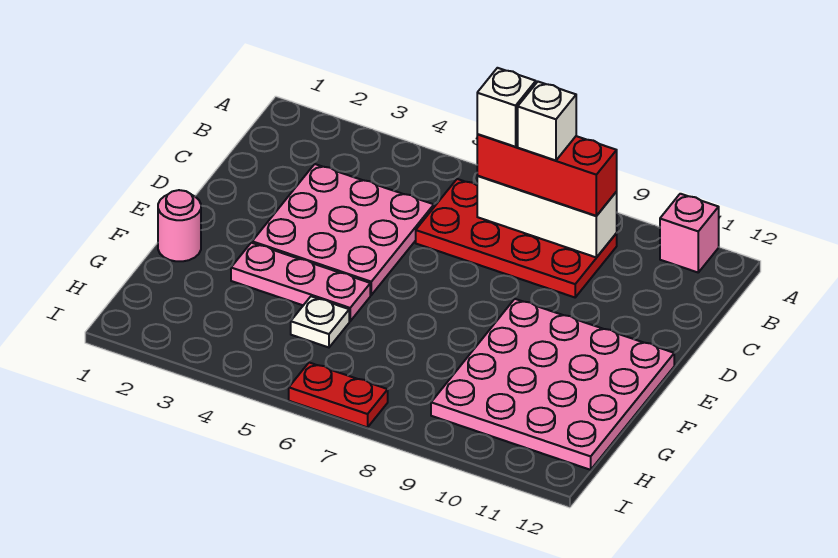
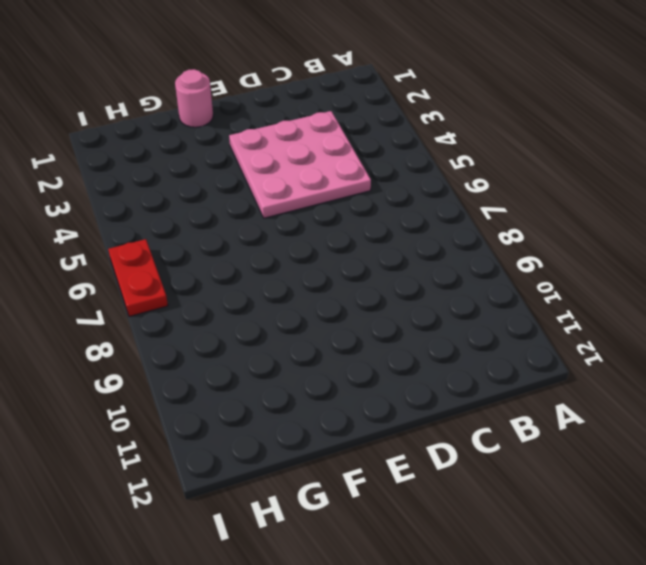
none -> pink 1x1 brick [660,194,719,272]
none -> red 2x4 plate [416,179,617,297]
none -> pink 4x4 plate [431,299,674,470]

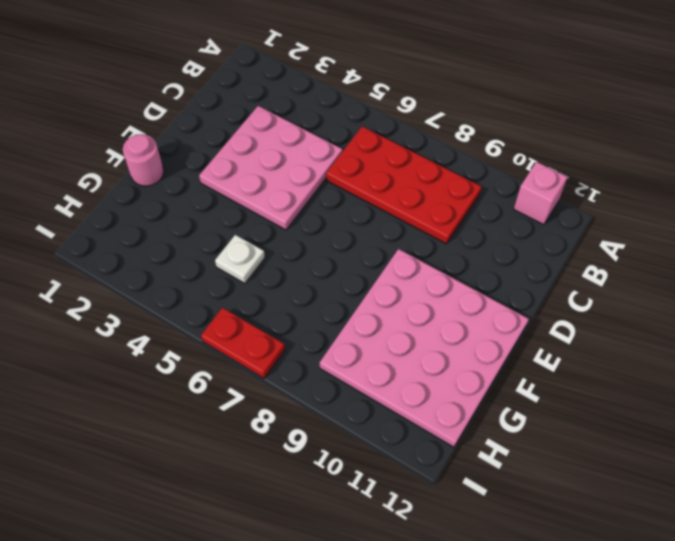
none -> pink 1x3 plate [231,243,370,321]
none -> white 1x3 brick [477,176,617,258]
none -> red 1x3 brick [477,134,617,216]

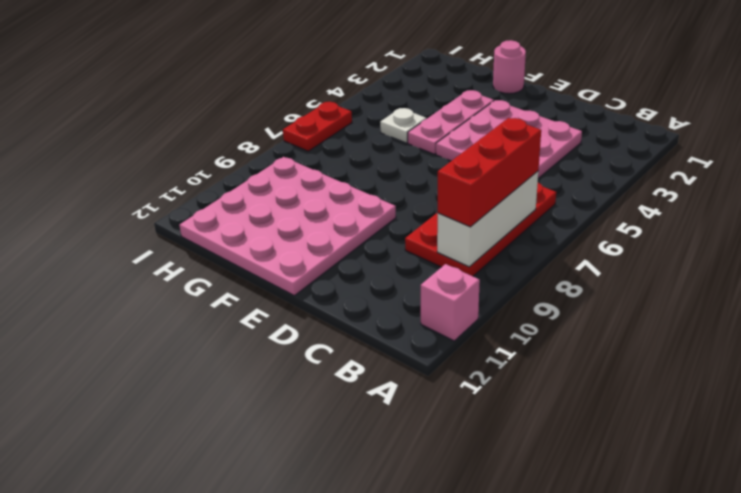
none -> white 1x1 brick [477,68,536,147]
none -> white 1x1 brick [518,82,576,160]

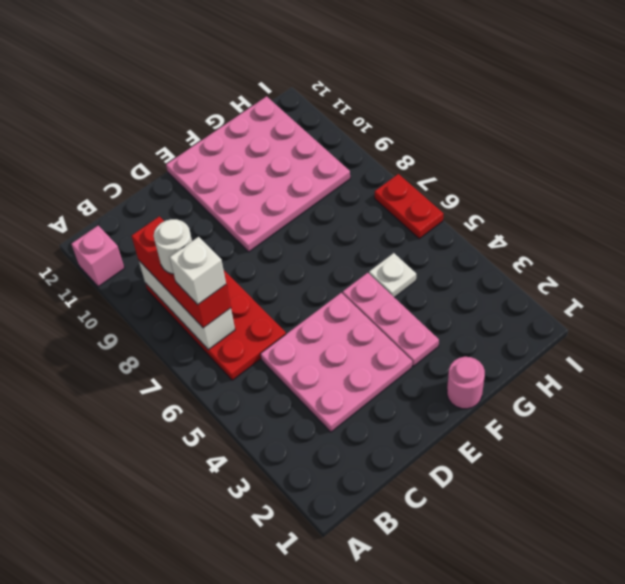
white 1x1 round brick [154,219,192,274] -> white 1x1 brick [518,82,576,160]

